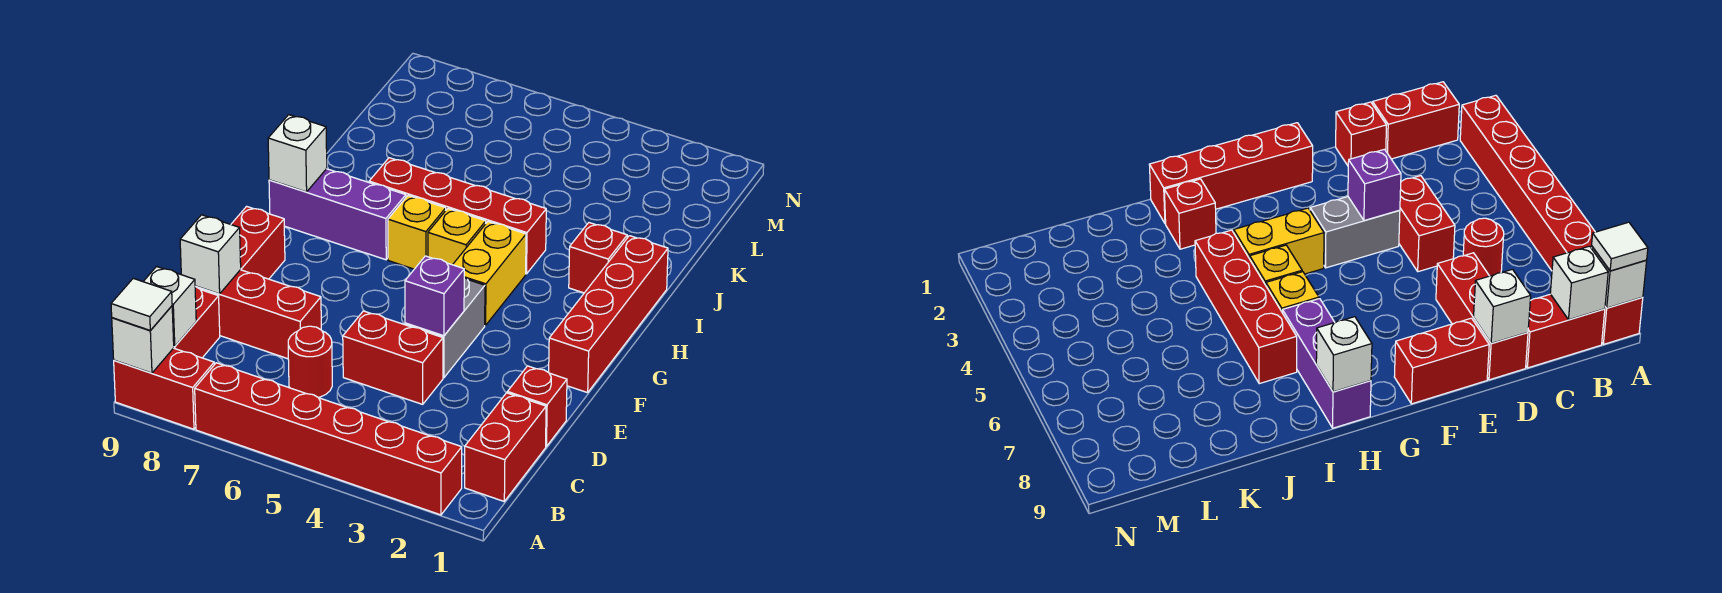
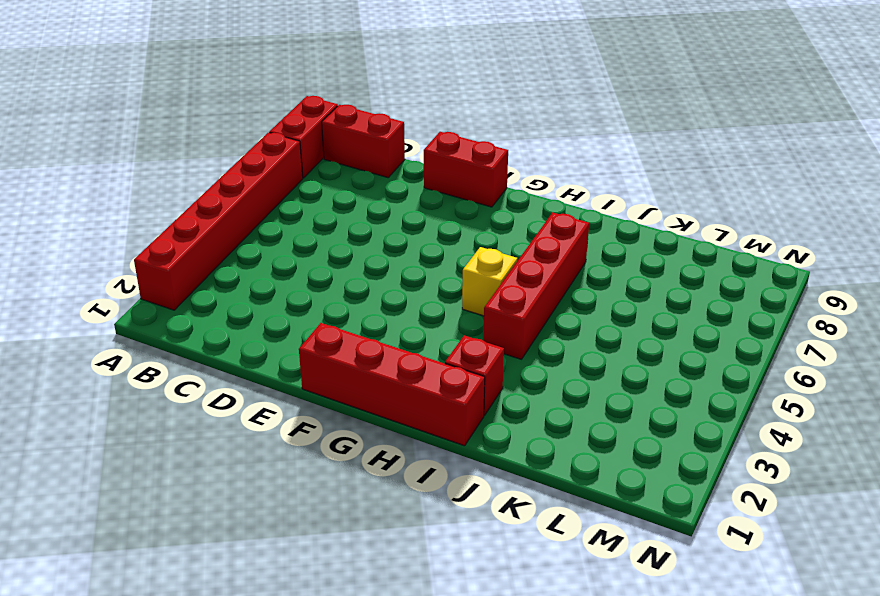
none -> red 1x2 brick [465,393,546,501]
none -> red 1x1 round brick [288,326,332,397]
none -> red 1x1 brick [507,366,567,447]

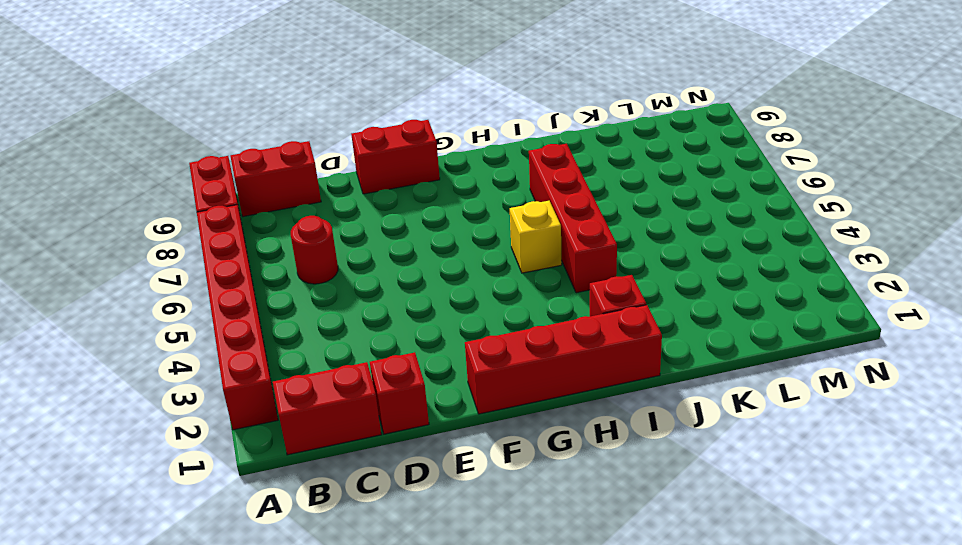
none -> red 1x2 brick [343,311,443,404]
none -> red 1x3 brick [196,270,321,359]
none -> grey 1x2 brick [405,277,485,378]

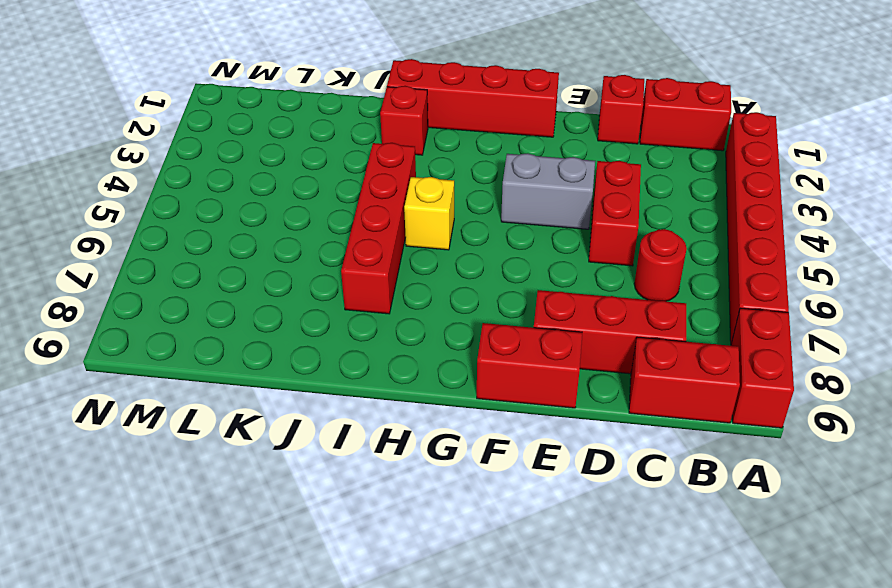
red 1x3 brick [534,290,686,374] -> red 1x3 brick turned to [196,270,321,359]
none -> yellow 1x2 brick [453,222,526,325]
none -> yellow 1x1 brick [388,196,446,269]
none -> purple 1x3 brick [269,169,406,260]

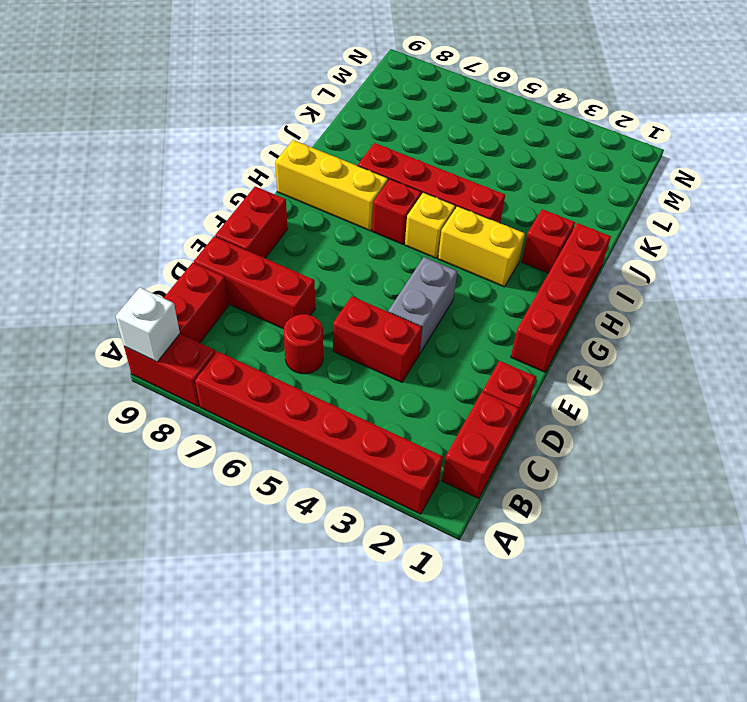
yellow 1x2 brick [438,206,525,287] -> yellow 1x2 brick turned to [453,222,526,325]
red 1x1 brick [372,179,422,244] -> yellow 1x1 brick [388,196,446,269]
yellow 1x3 brick [275,140,388,231] -> purple 1x3 brick [269,169,406,260]
none -> white 1x1 brick [143,267,196,346]
none -> white 1x1 brick [180,215,241,294]
none -> purple 1x1 brick [405,256,464,336]

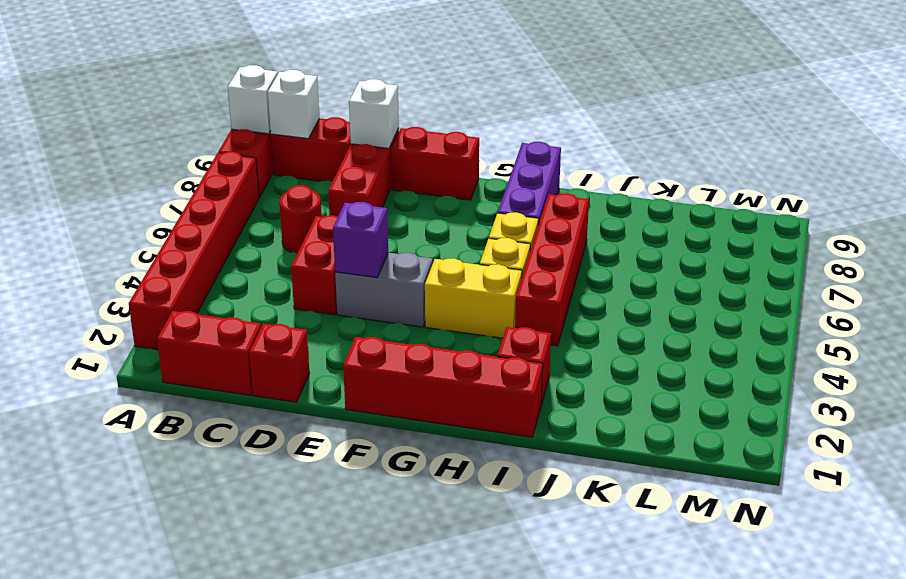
none -> white 1x1 brick [268,115,327,192]
none -> white 1x1 tile [111,278,172,330]

